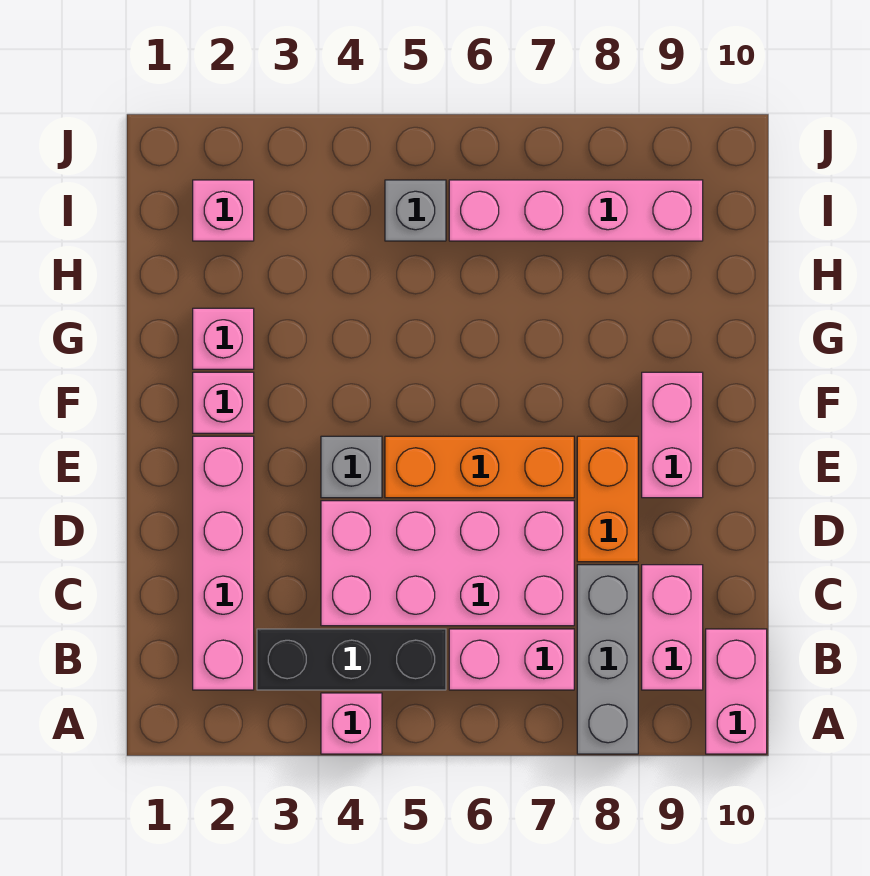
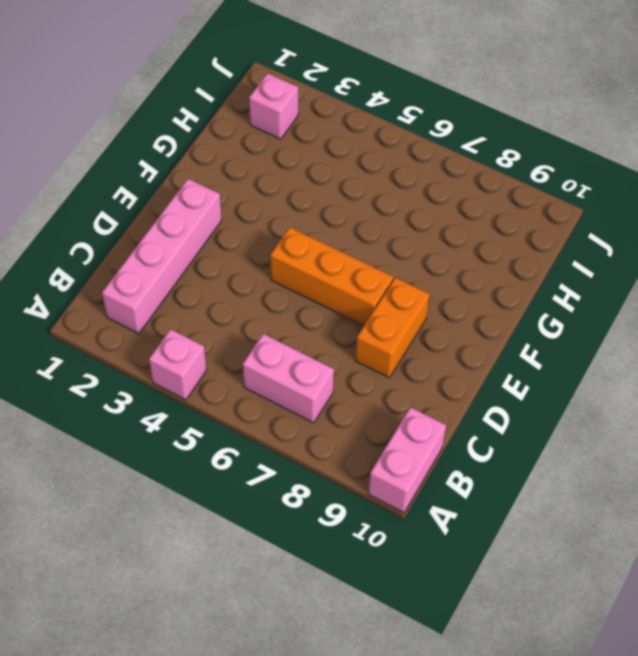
none -> grey 1x3 brick [577,565,638,754]
none -> black 1x3 brick [257,629,446,690]
none -> pink 1x2 brick [642,565,703,690]

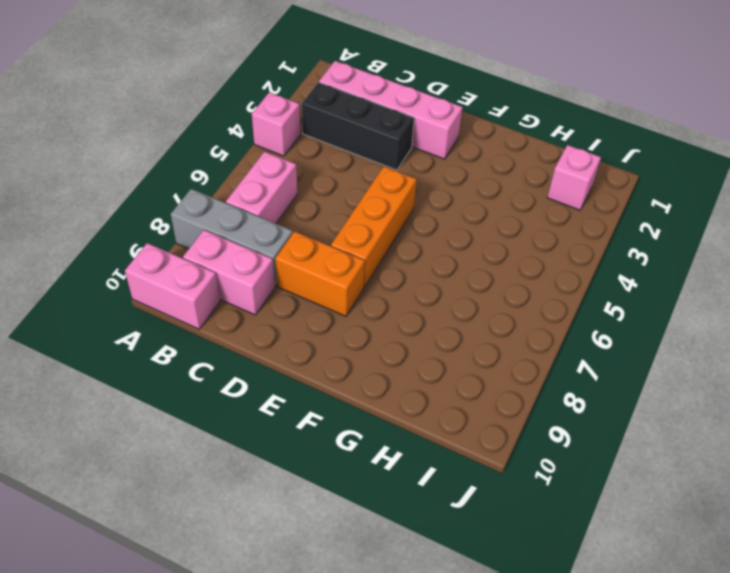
black 1x3 brick [302,82,414,170] -> black 1x3 brick turned to [257,629,446,690]
none -> pink 2x4 brick [321,501,574,626]
none -> grey 1x1 brick [321,436,382,498]
none -> pink 1x2 brick [642,372,703,498]

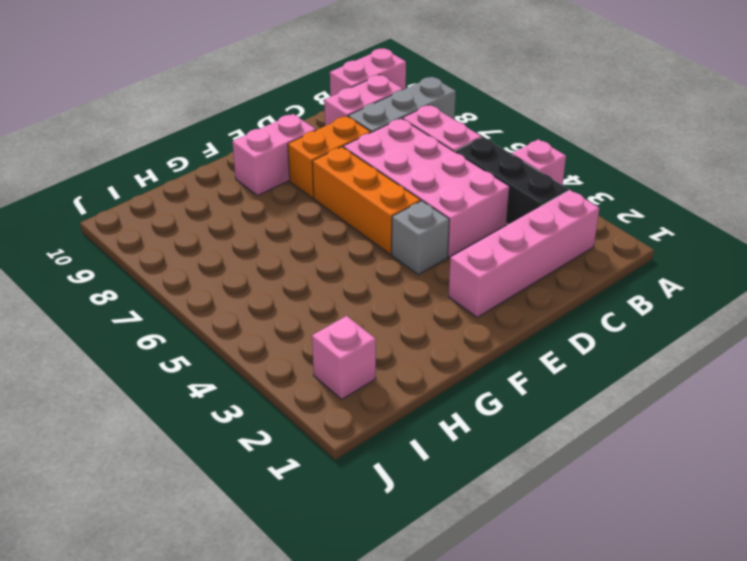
none -> pink 1x1 brick [193,372,254,433]
none -> pink 1x1 brick [193,308,254,369]
none -> grey 1x1 brick [385,180,446,241]

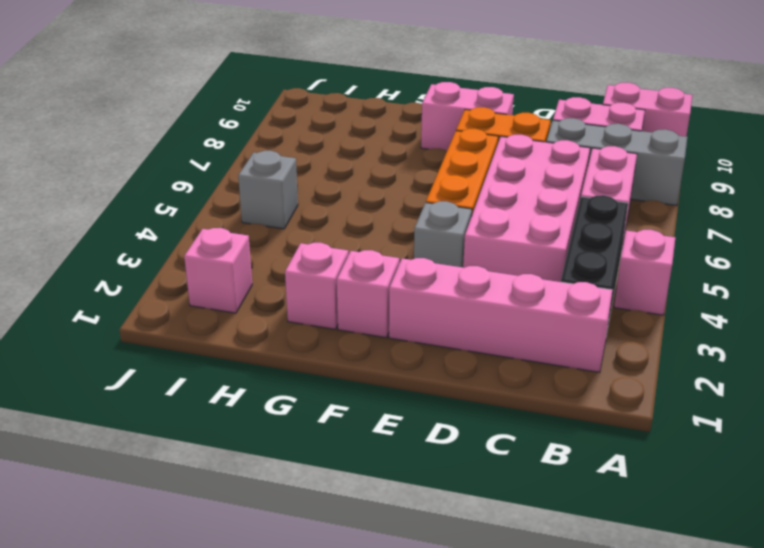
none -> pink 1x4 brick [449,180,703,241]

